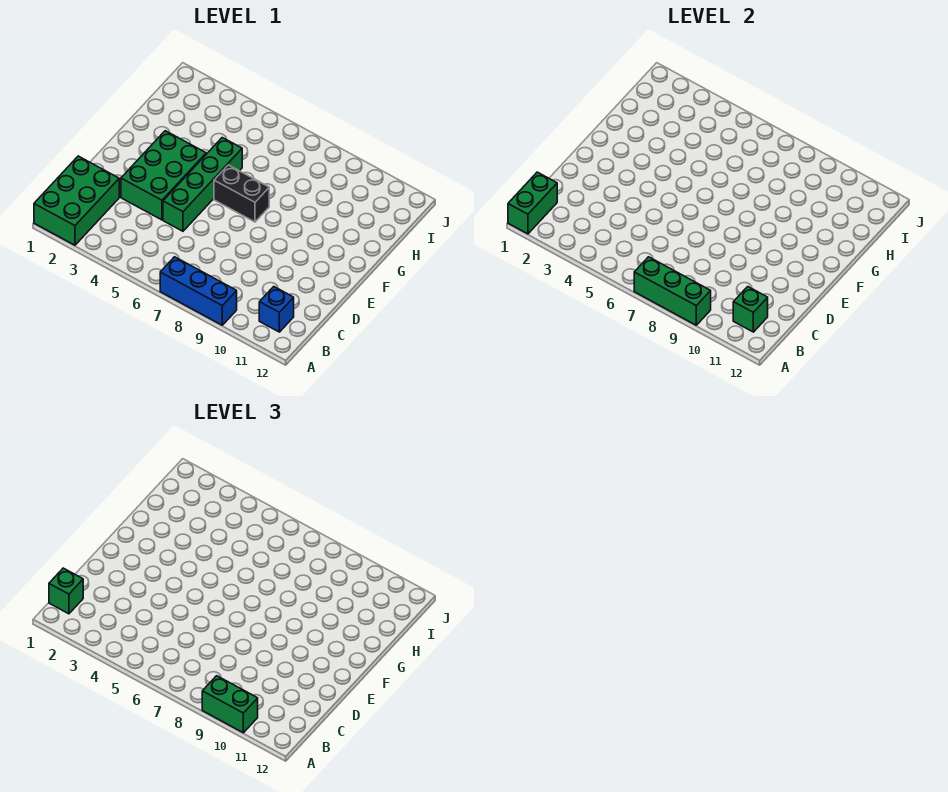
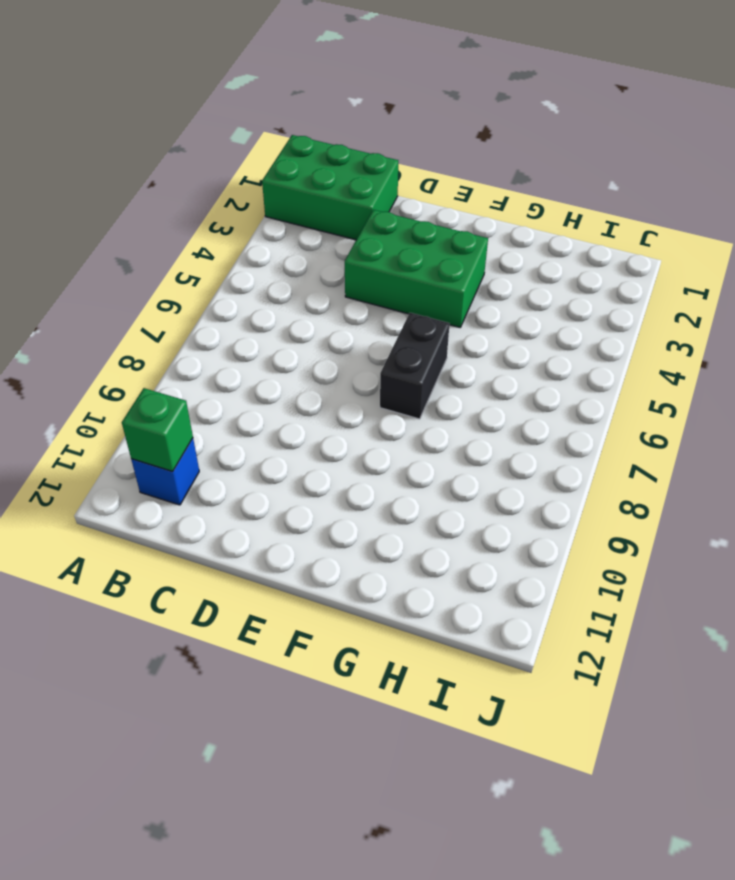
none -> blue 1x3 brick [160,257,237,325]
none -> green 1x4 brick [163,138,242,231]

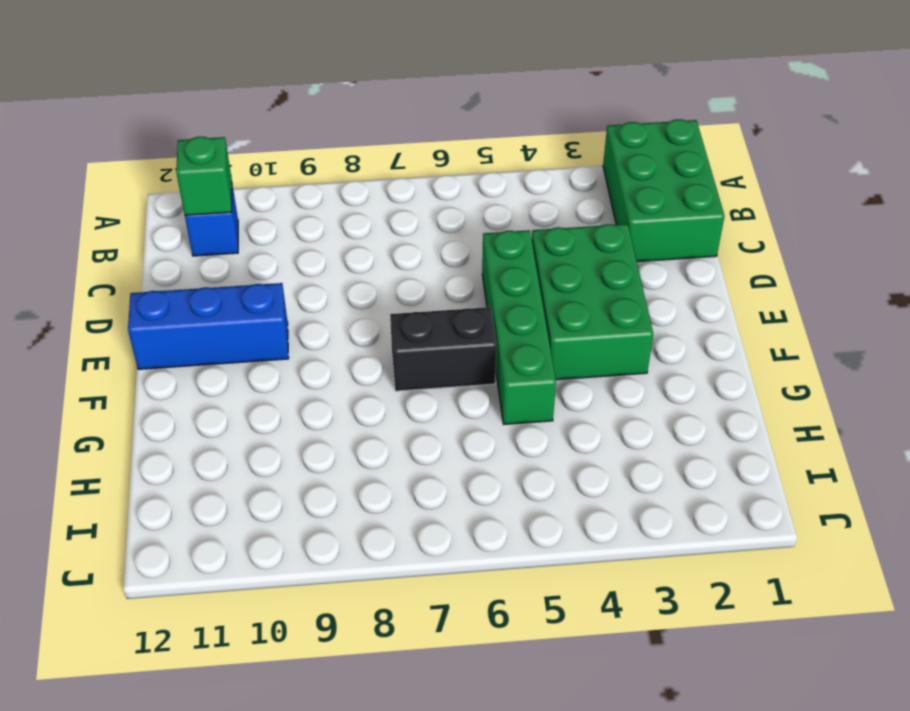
blue 1x3 brick [128,283,289,369] -> blue 1x3 brick moved to [160,257,237,325]
none -> green 1x2 brick [508,172,557,234]
none -> green 1x3 brick [634,257,711,325]

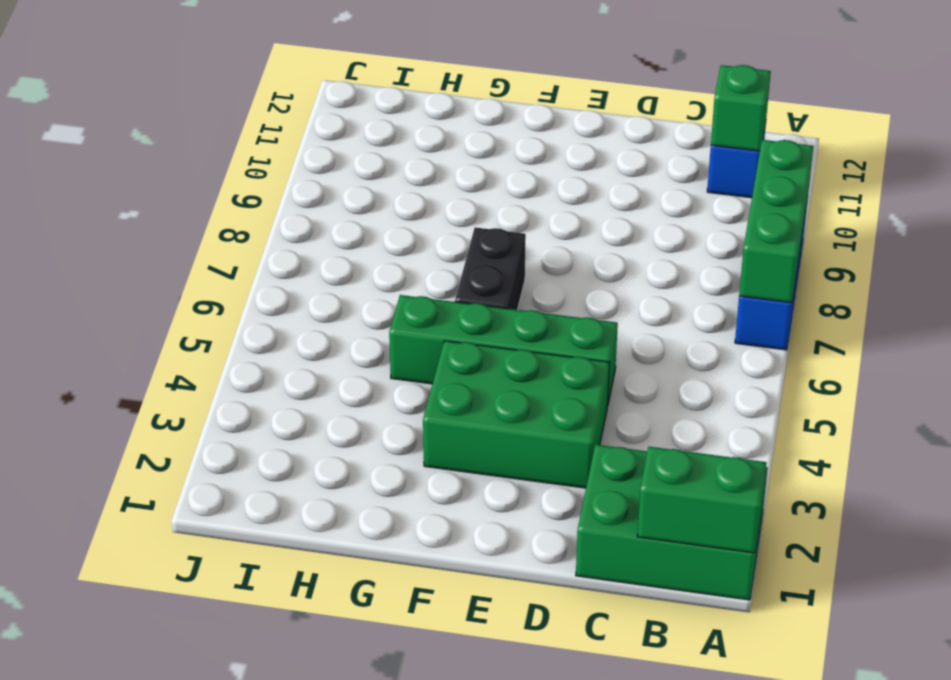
none -> green 1x2 brick [202,676,258,733]
none -> green 1x1 brick [49,568,83,614]

